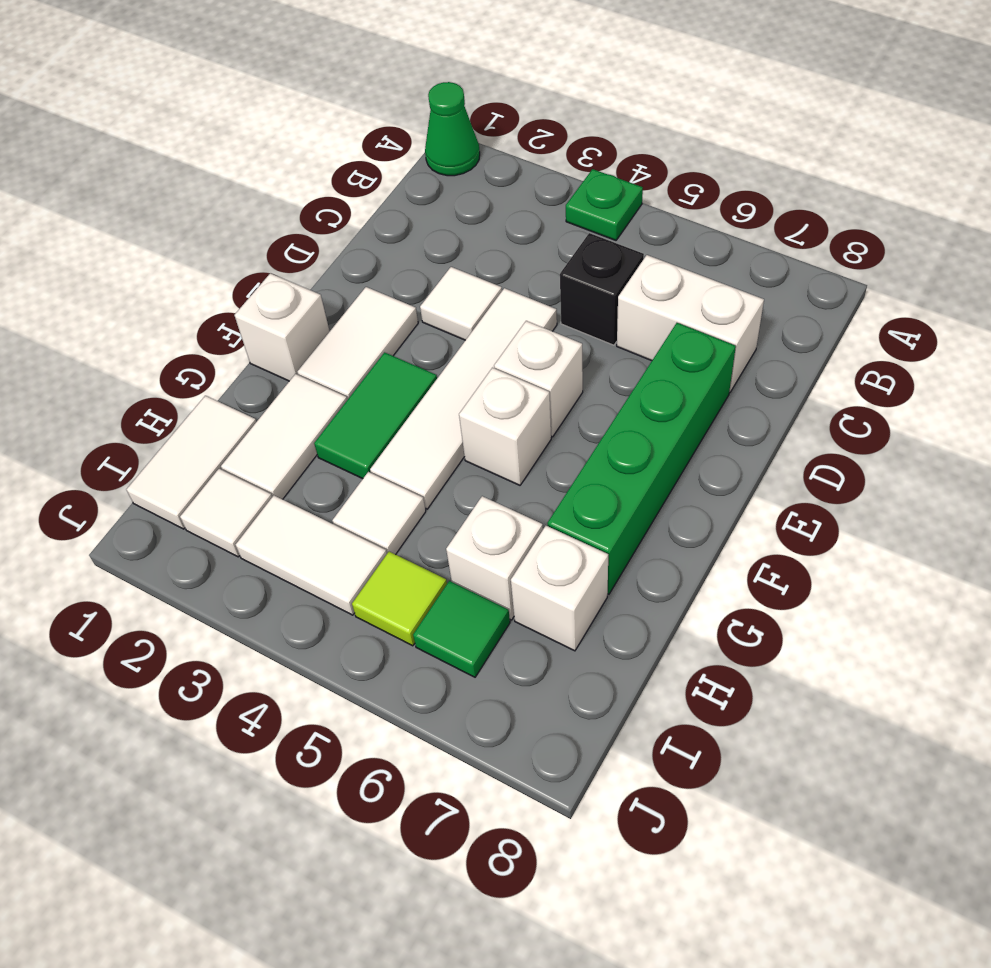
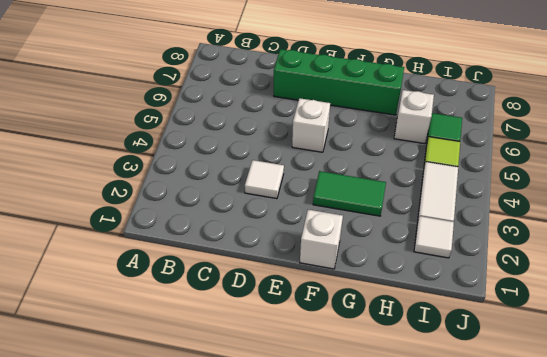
none -> green 1x1 cone [425,82,480,176]
none -> green 1x1 plate [566,169,643,240]
none -> black 1x1 brick [560,233,644,345]

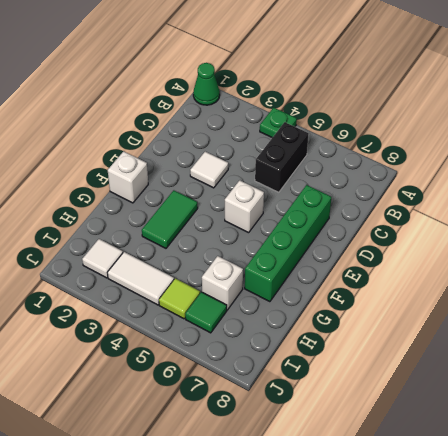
black 1x2 brick [255,122,309,192] -> black 1x1 brick [560,233,644,345]
none -> white 1x2 brick [617,255,764,392]
none -> white 1x4 tile [370,288,557,509]
none -> white 1x2 tile [298,287,418,400]

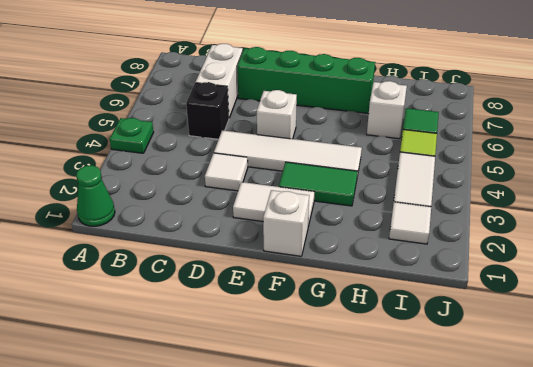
none -> white 1x1 brick [459,368,551,485]
none -> white 1x2 tile [221,374,347,499]
none -> white 1x2 tile [126,396,256,529]

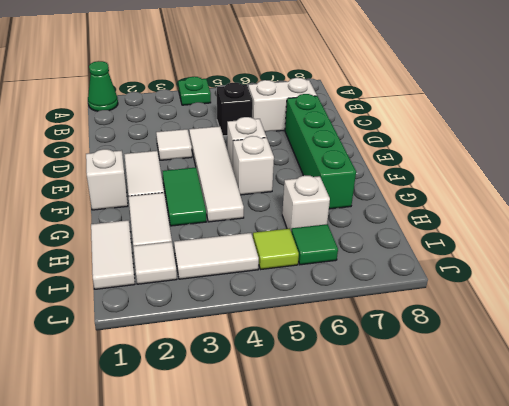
none -> white 1x1 tile [332,472,426,555]
none -> white 1x1 brick [511,526,608,651]

